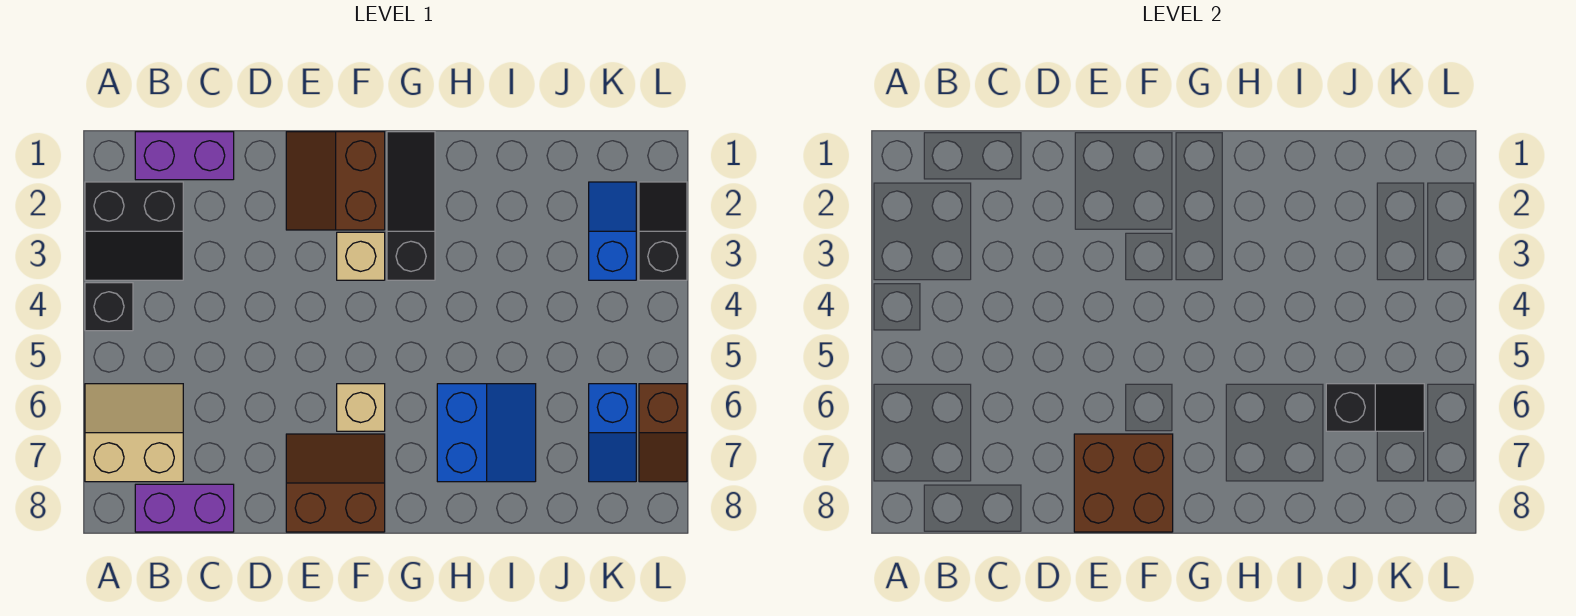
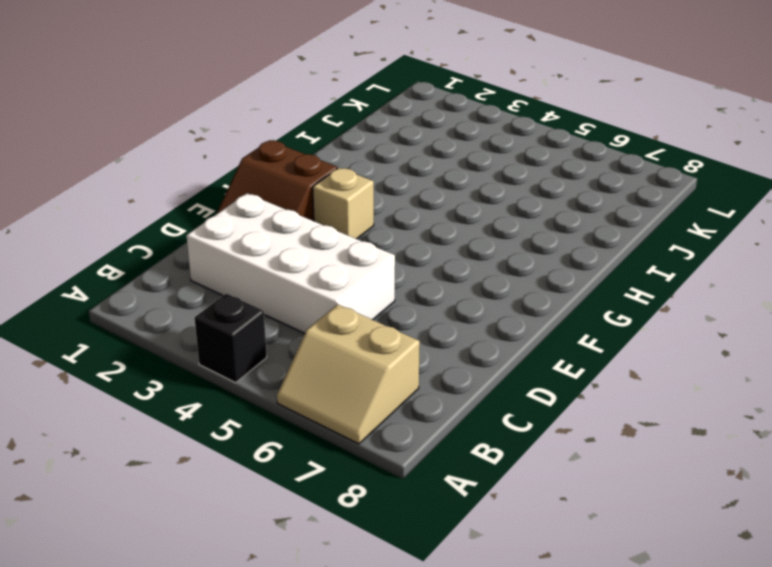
tan 2x2 slope [277,304,420,444] -> tan 2x2 slope turned to [85,384,183,482]
white 2x4 brick [186,193,395,333] -> none
none -> black 2x2 slope [85,182,183,280]
none -> purple 1x2 brick [135,132,234,180]
none -> purple 1x2 brick [135,484,234,532]

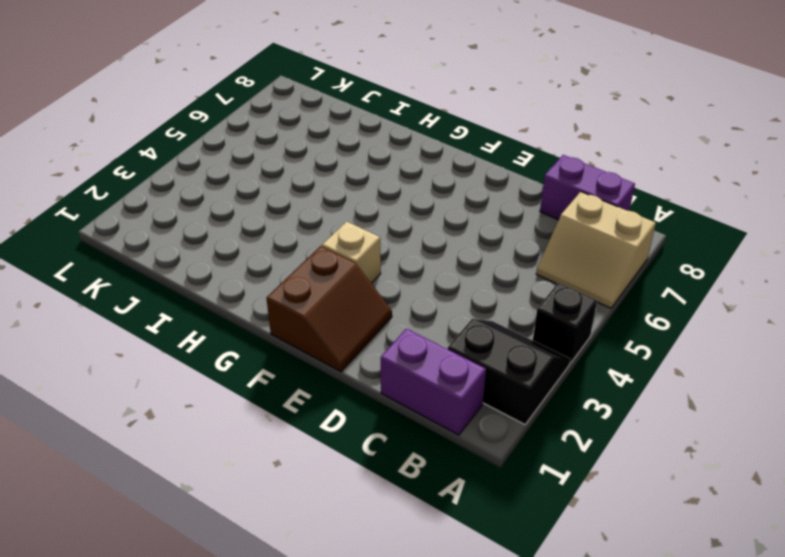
none -> brown 2x2 slope [286,434,385,532]
none -> tan 1x1 brick [337,384,385,431]
none -> black 1x3 slope [387,132,435,280]

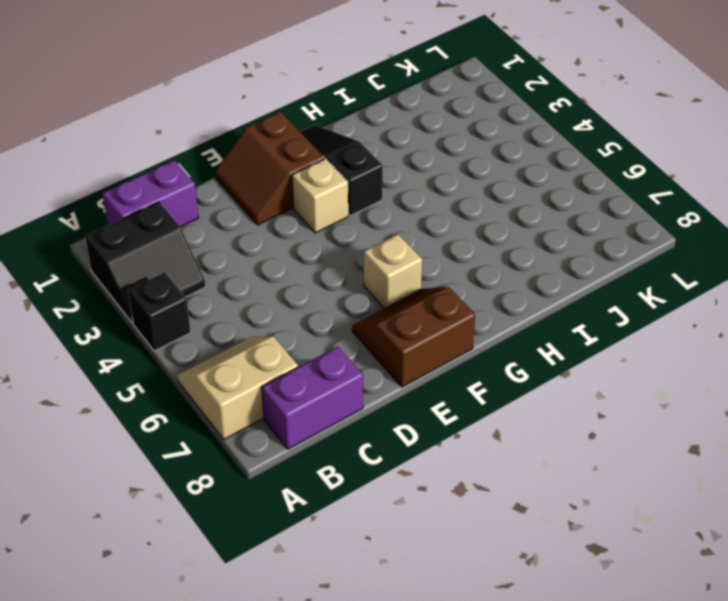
none -> blue 2x2 slope [437,384,536,482]
none -> blue 1x2 slope [589,182,636,280]
none -> blue 1x2 slope [589,384,636,482]

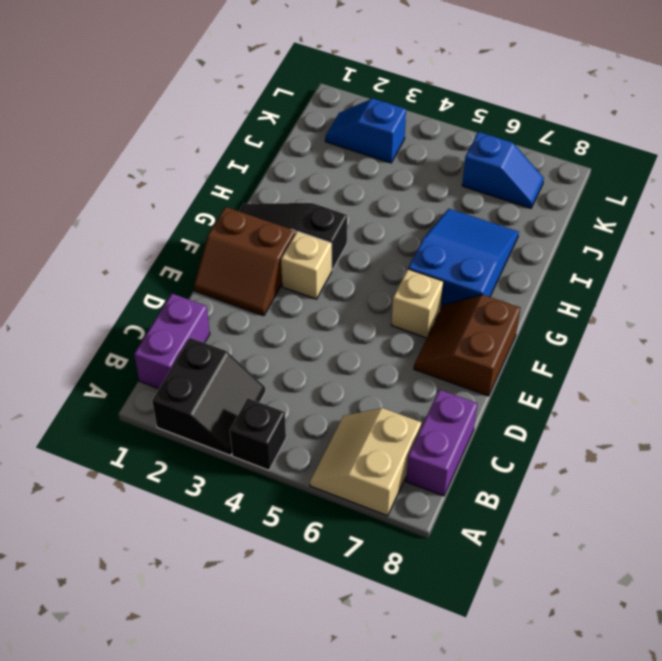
blue 2x3 slope [408,209,519,308] -> blue 2x2 slope [437,384,536,482]
none -> black 1x2 slope [639,182,687,280]
none -> brown 1x2 slope [639,384,687,482]
none -> brown 2x2 brick [1074,434,1173,532]

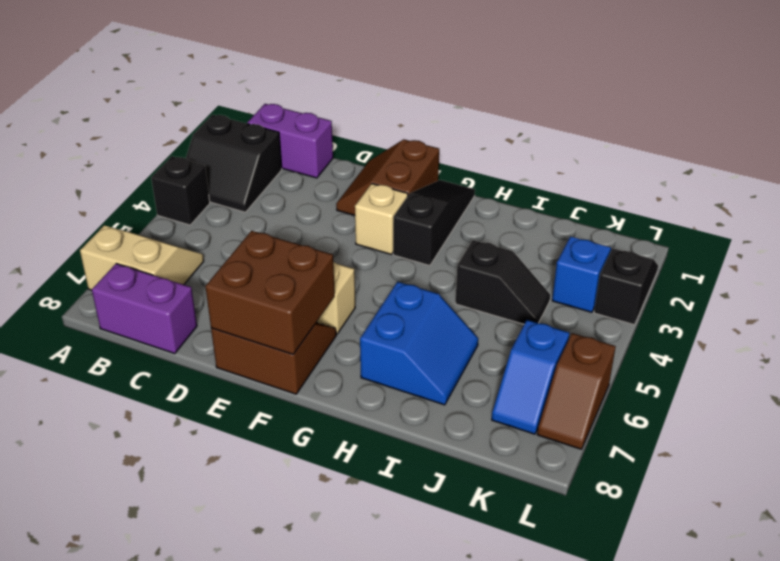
black 1x2 slope [455,240,550,324] -> black 1x2 slope moved to [1326,384,1424,431]

